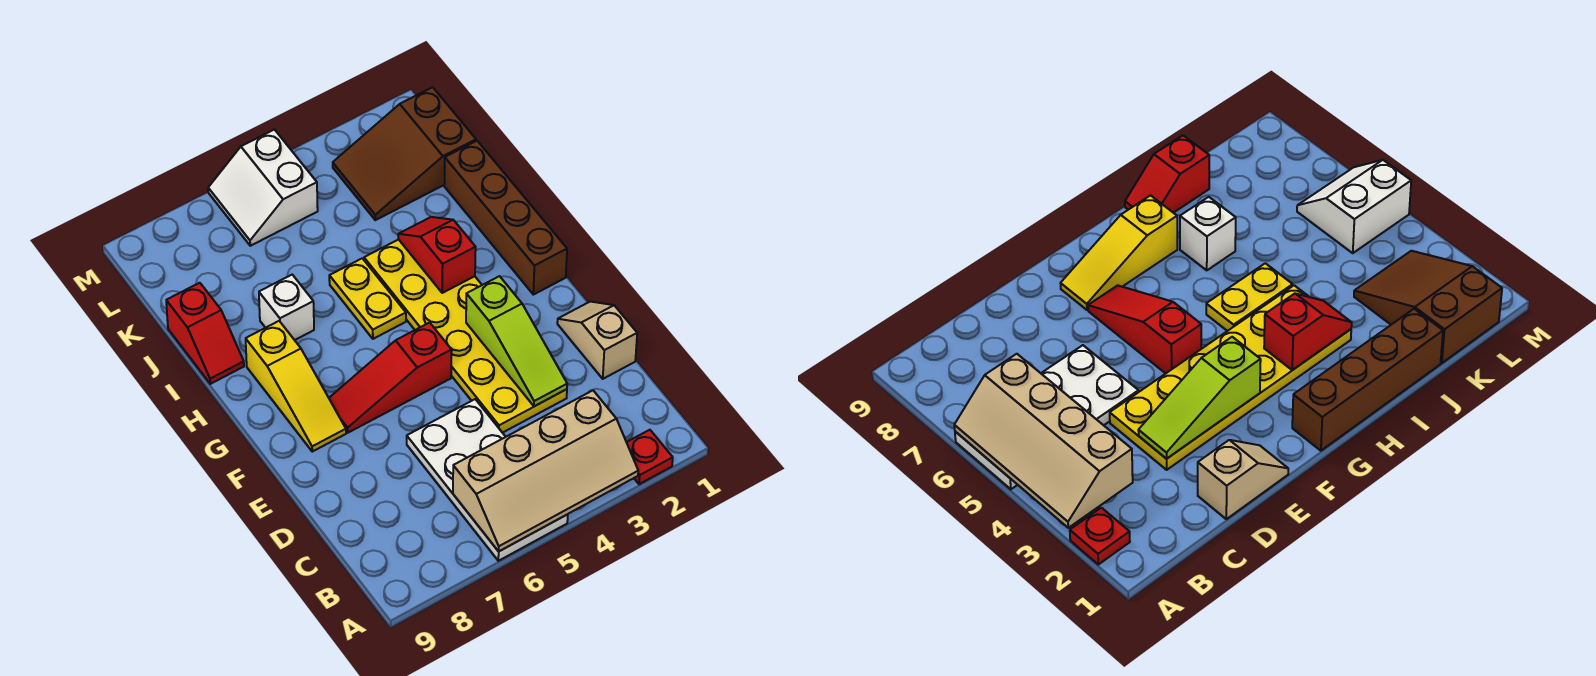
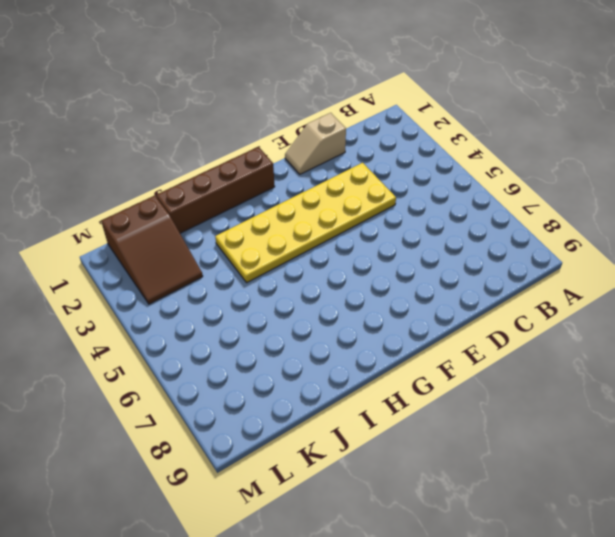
none -> red 1x1 plate [627,430,673,484]
none -> white 2x4 plate [407,399,568,561]
none -> red 1x3 slope [329,323,452,433]

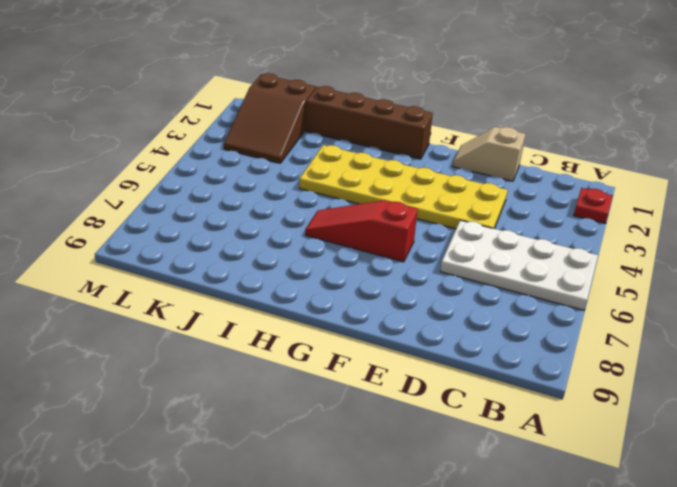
red 1x3 slope [305,200,418,262] -> red 1x3 slope turned to [329,323,452,433]
none -> yellow 1x3 slope [246,321,346,452]
none -> yellow 1x2 plate [329,258,406,339]
none -> white 1x1 brick [259,275,314,340]

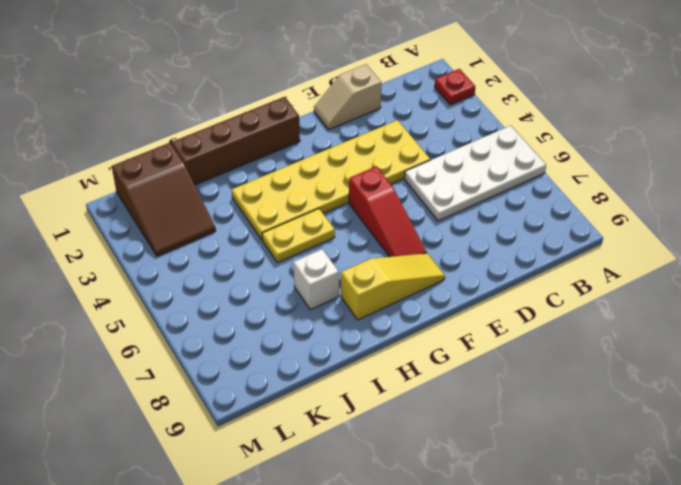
none -> red 1x2 slope [166,283,244,384]
none -> white 2x2 slope [208,130,318,246]
none -> tan 2x4 slope [453,391,638,551]

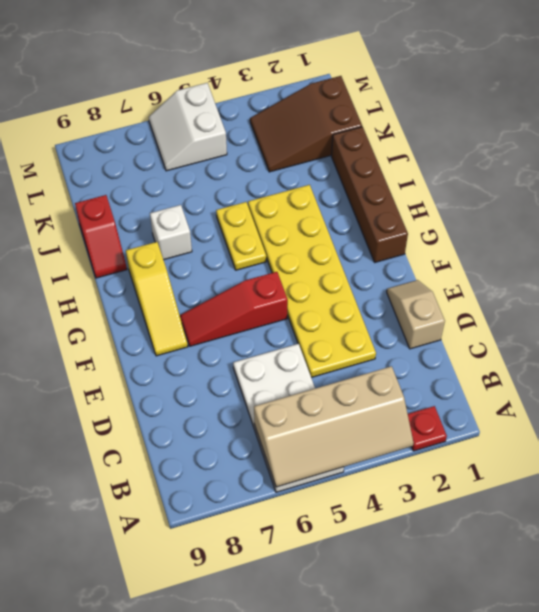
none -> lime 1x3 slope [466,276,567,406]
none -> red 1x2 slope [398,217,476,293]

